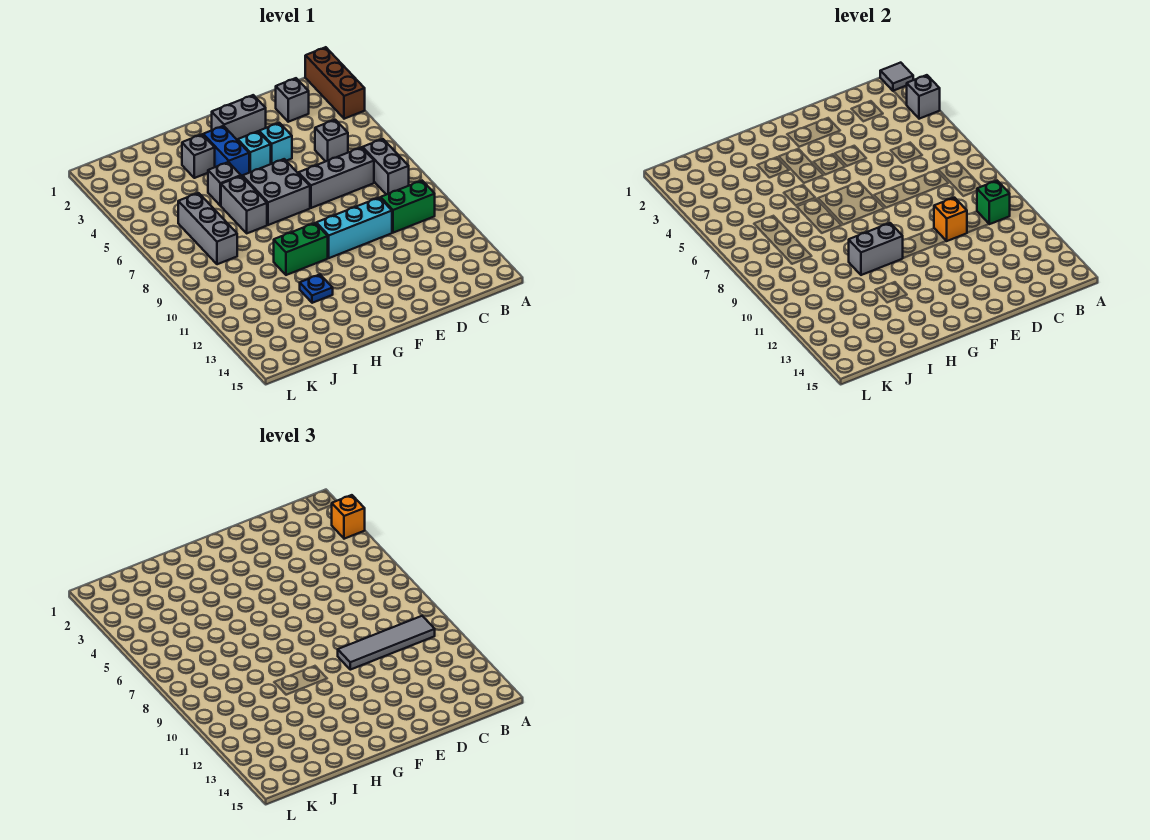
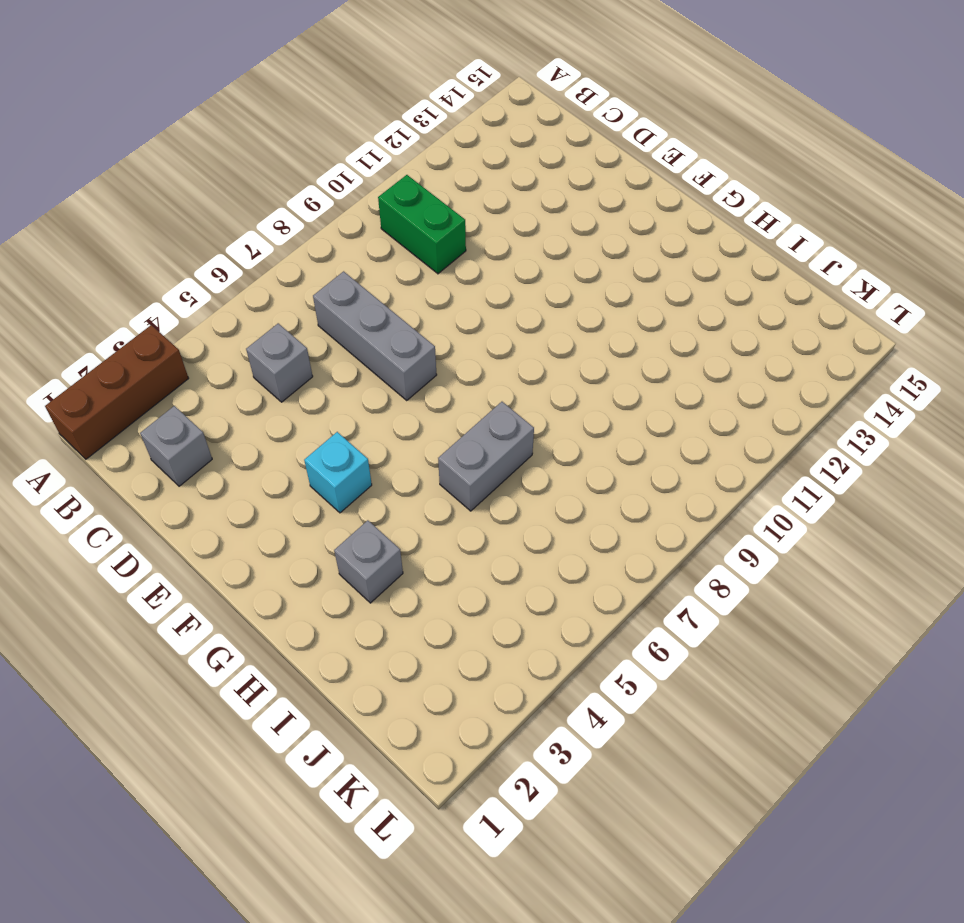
none -> grey 1x2 brick [363,139,409,195]
none -> cyan 1x3 brick [316,198,392,258]
none -> grey 1x2 brick [212,95,266,140]

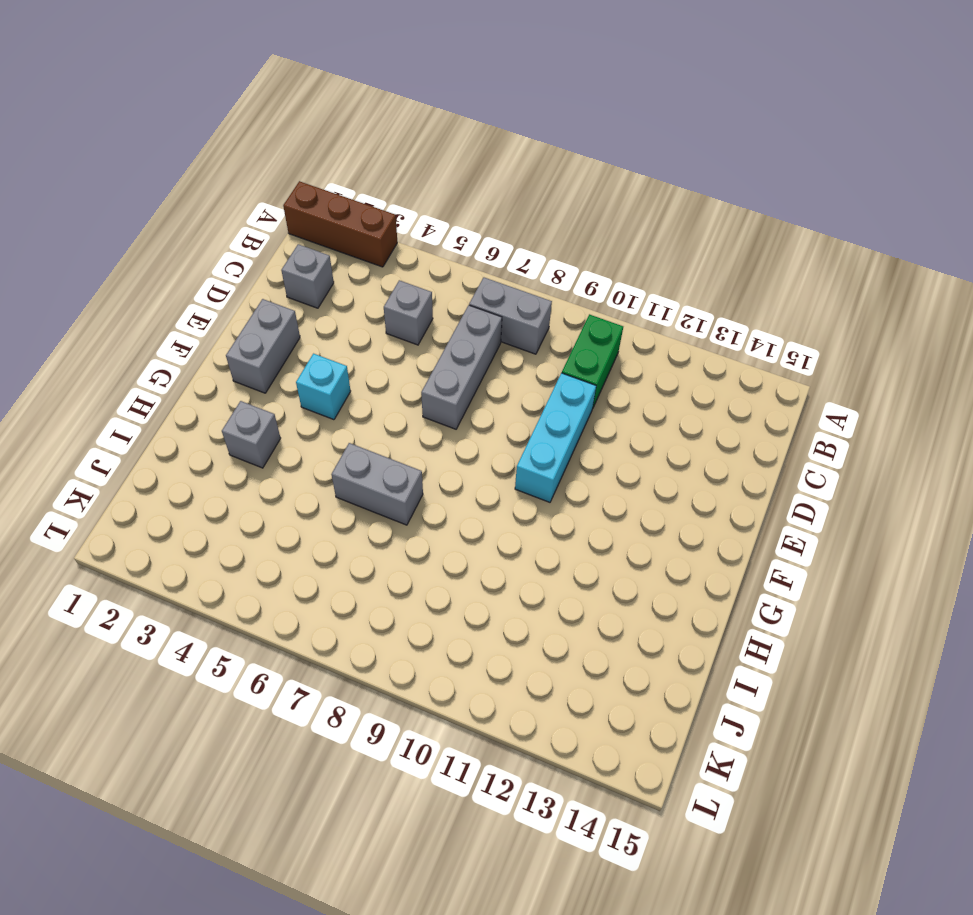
none -> cyan 1x1 brick [259,123,292,164]
none -> grey 2x2 brick [243,159,310,225]
none -> blue 1x2 brick [203,126,249,177]

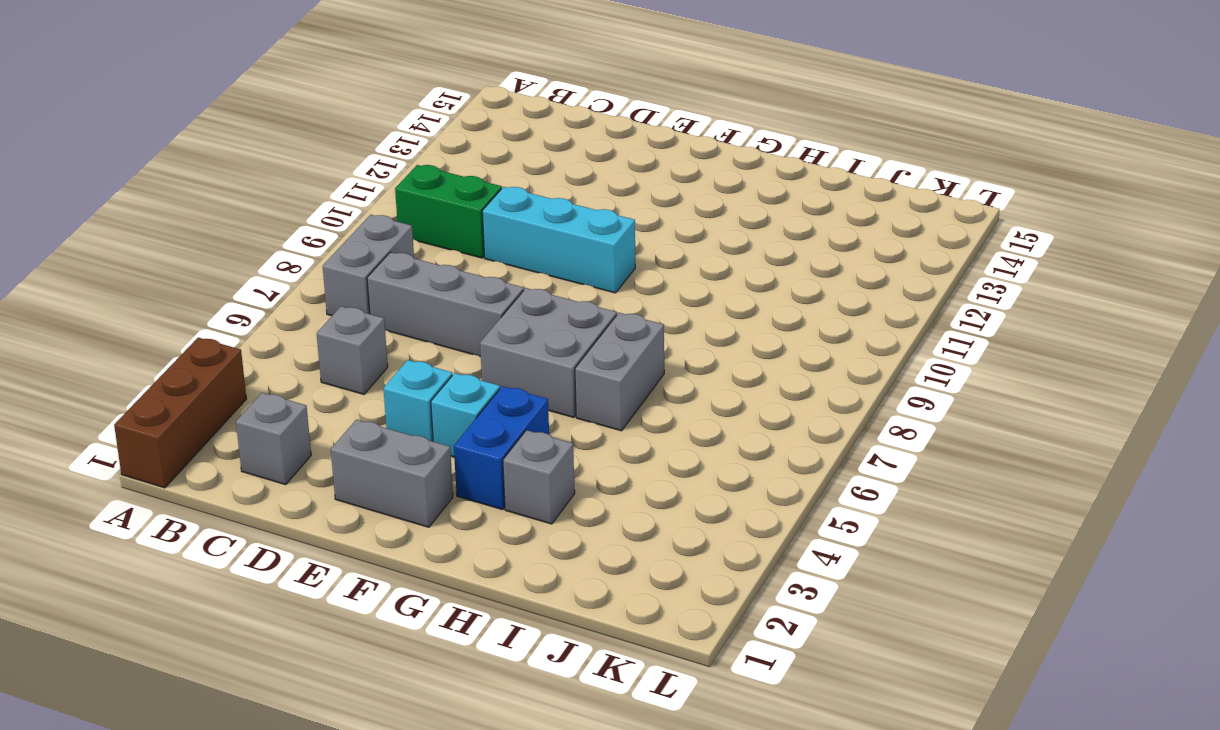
none -> green 1x2 brick [274,223,328,275]
none -> grey 1x1 brick [208,162,241,206]
none -> blue 1x1 plate [300,275,333,303]

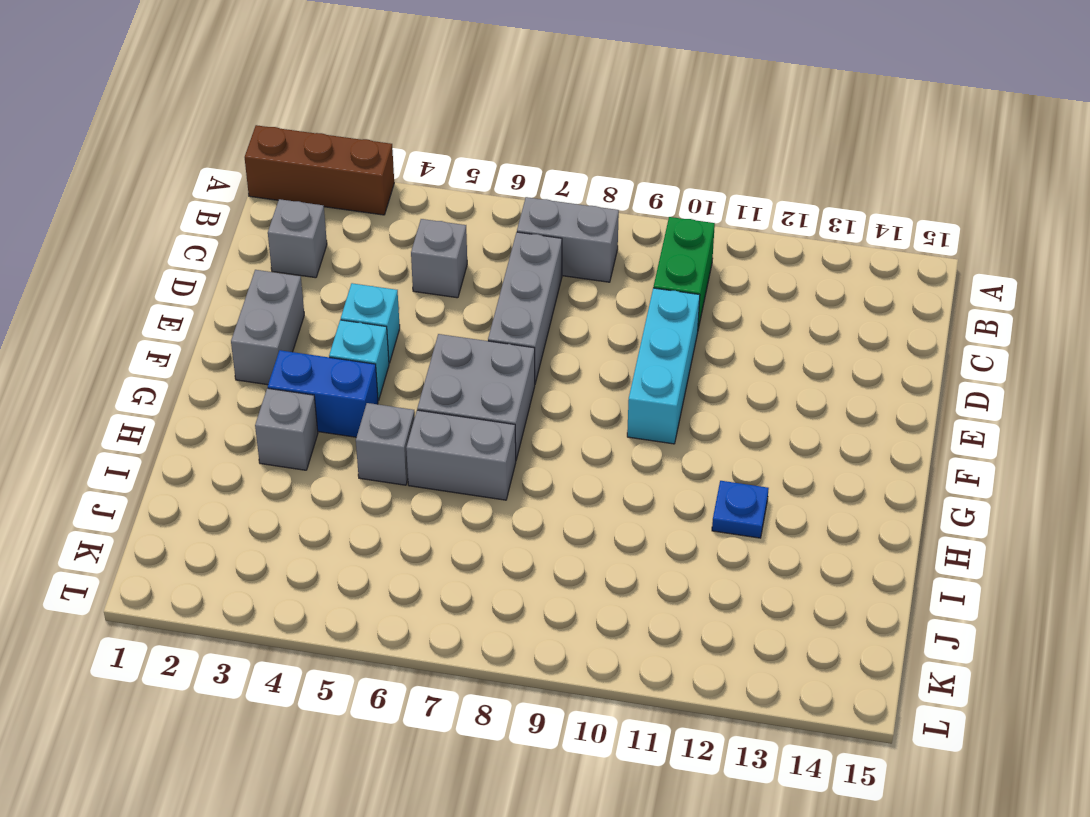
none -> green 1x2 brick [274,223,328,275]
none -> grey 1x3 brick [178,193,237,264]
none -> grey 1x1 tile [880,63,913,91]

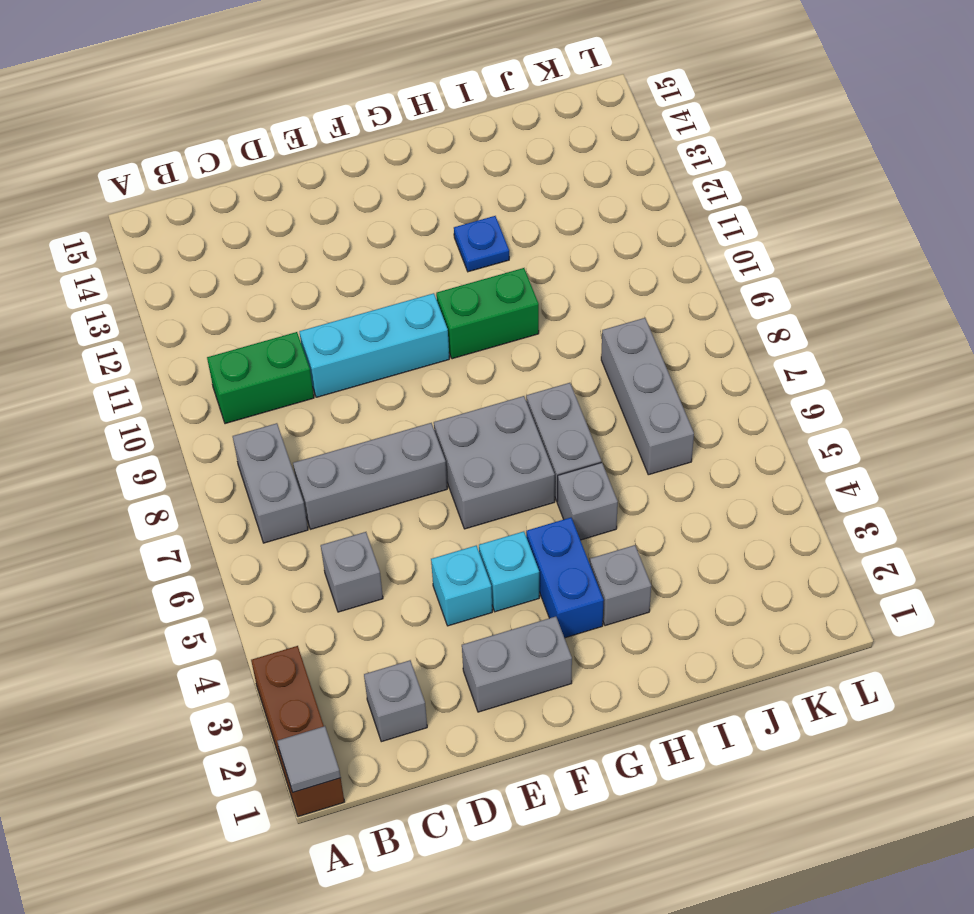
none -> grey 1x1 brick [907,75,940,119]
none -> green 1x1 brick [977,181,1010,224]
none -> orange 1x1 brick [934,198,967,241]

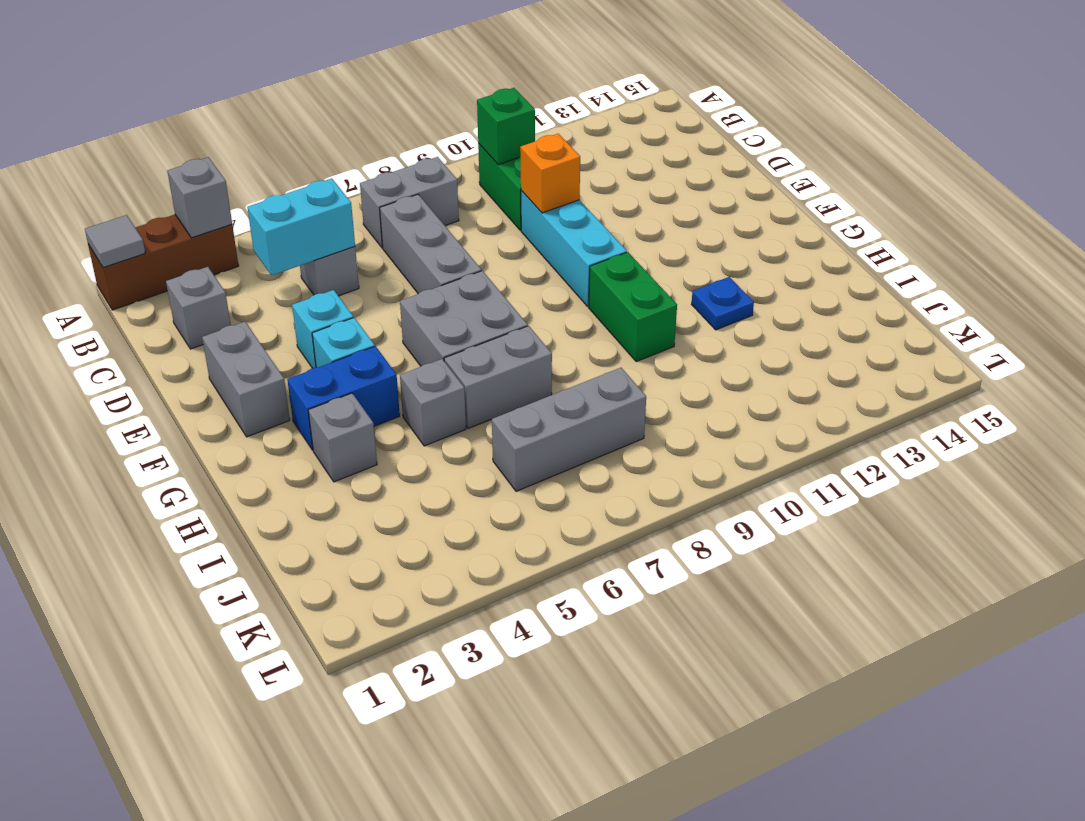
cyan 1x2 brick [247,179,355,275] -> none
none -> grey 1x2 brick [849,223,903,275]
none -> orange 1x1 brick [332,495,365,539]
none -> grey 1x4 tile [338,616,435,670]

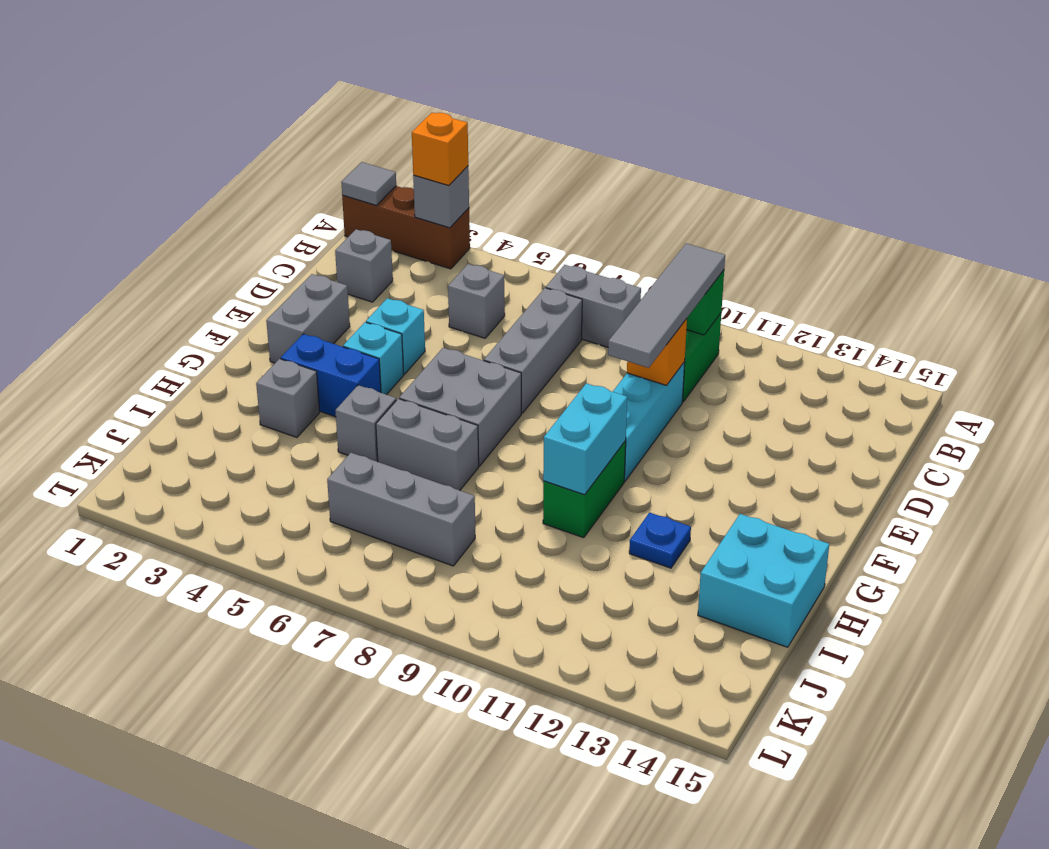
cyan 1x2 brick [543,383,627,495] -> grey 1x2 brick [849,223,903,275]
cyan 2x2 brick [698,514,829,647] -> none

